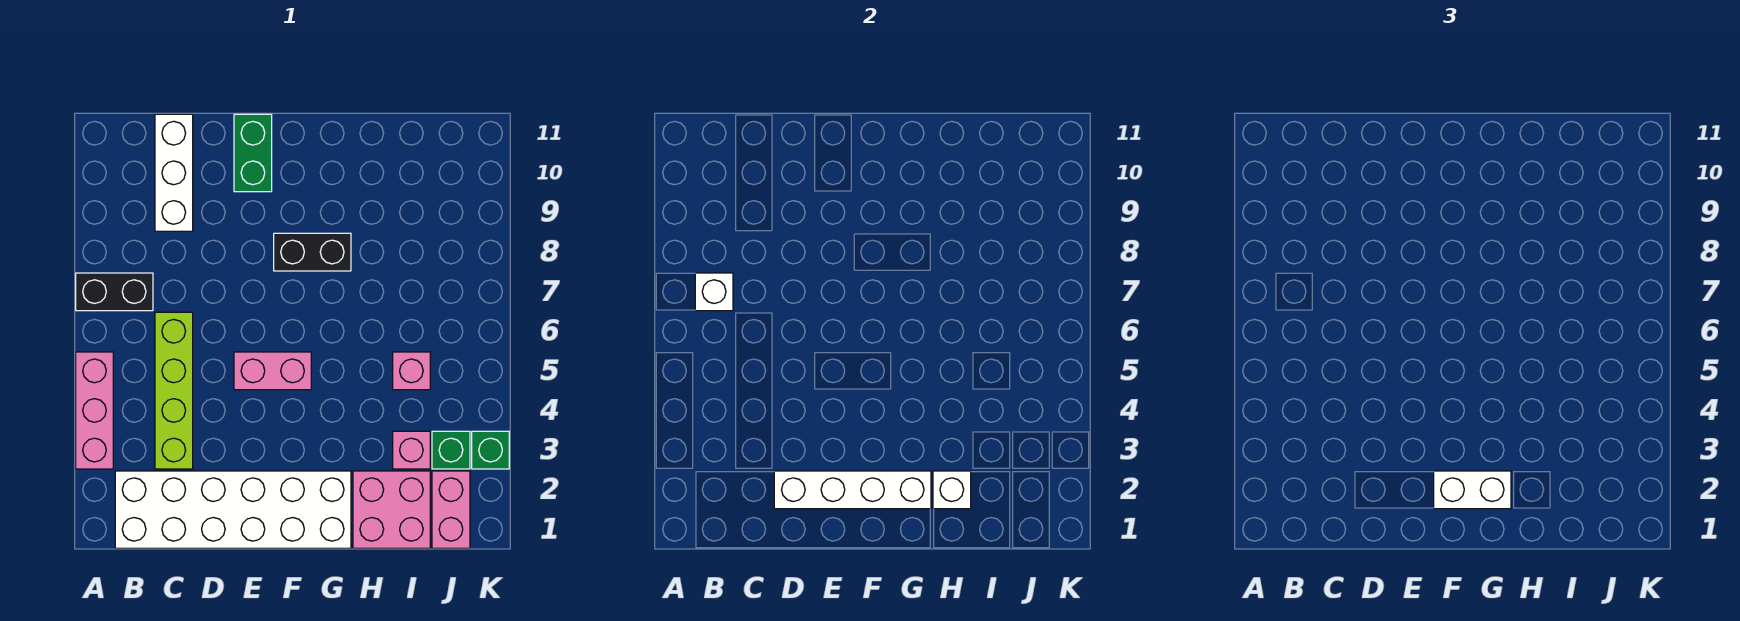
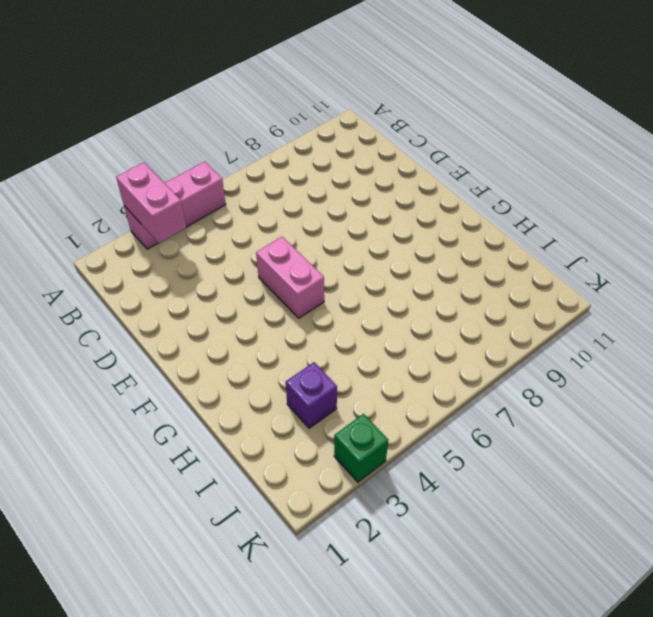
pink 1x2 brick [116,163,186,243] -> pink 1x2 brick turned to [432,471,470,548]
purple 1x1 brick [286,362,337,428] -> pink 1x1 brick [393,431,430,469]
none -> black 1x2 brick [76,273,153,311]
none -> white 2x6 brick [115,471,351,548]
none -> lime 1x4 brick [155,312,193,469]

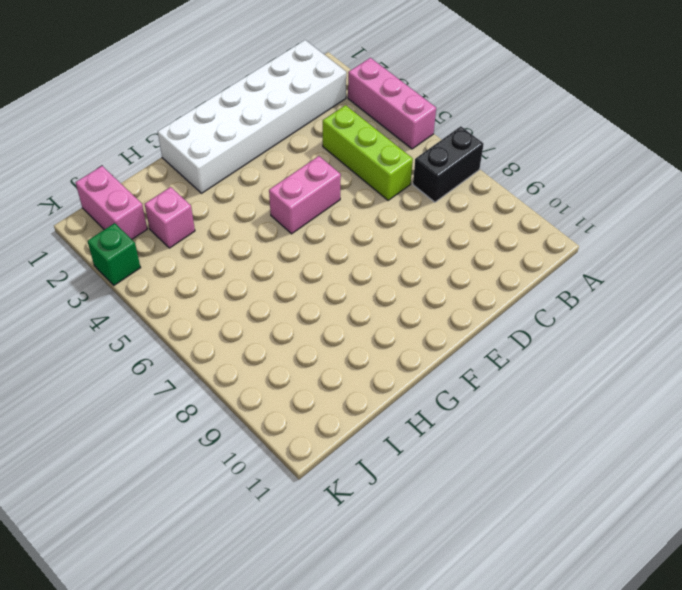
lime 1x3 brick [323,105,413,200] -> lime 1x4 brick [155,312,193,469]
none -> white 1x3 brick [155,114,193,231]
none -> green 1x2 brick [234,114,272,192]
none -> black 1x2 brick [274,233,351,271]

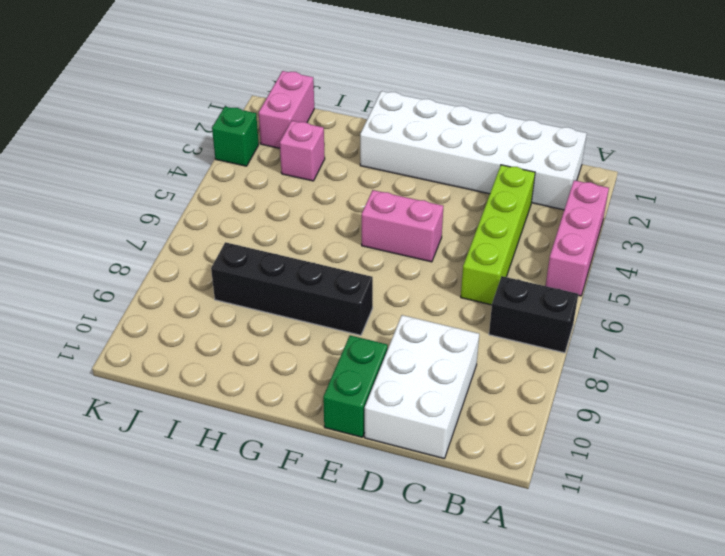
white 2x3 brick [365,315,479,459] -> white 1x3 brick [155,114,193,231]
black 1x4 brick [211,242,373,335] -> black 1x2 brick [274,233,351,271]
none -> pink 2x2 brick [353,471,430,548]
none -> pink 1x1 brick [393,352,430,390]
none -> green 1x1 brick [432,431,470,469]

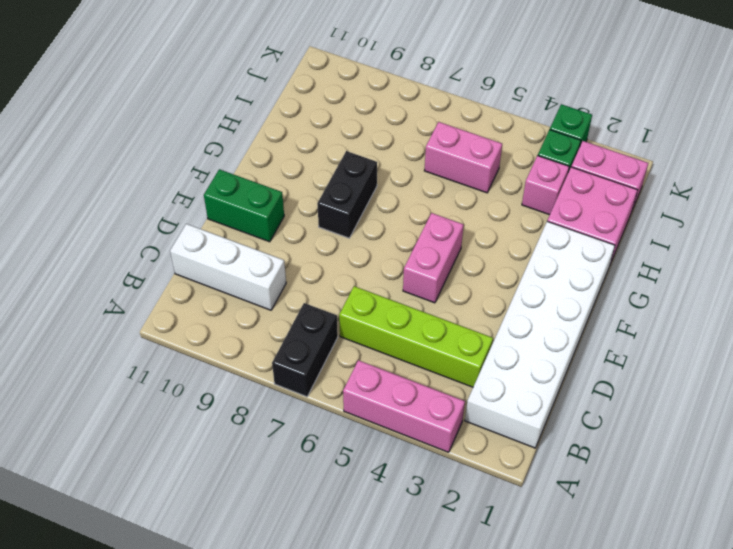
pink 1x2 brick [424,122,502,193] -> pink 1x1 brick [393,352,430,390]
none -> white 1x1 brick [695,273,733,311]
none -> white 1x4 brick [774,471,931,509]
none -> white 1x1 brick [933,471,971,509]

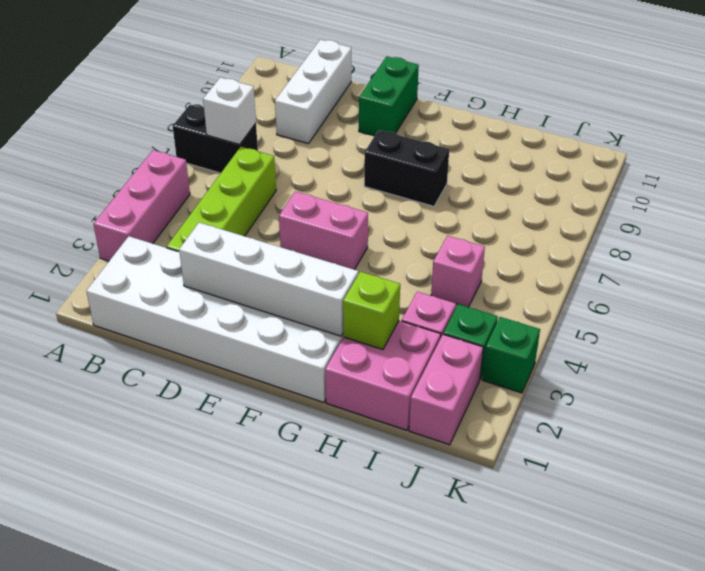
lime 1x1 brick [343,272,400,350] -> white 1x1 brick [933,471,971,509]
none -> white 1x2 brick [1434,471,1511,509]

